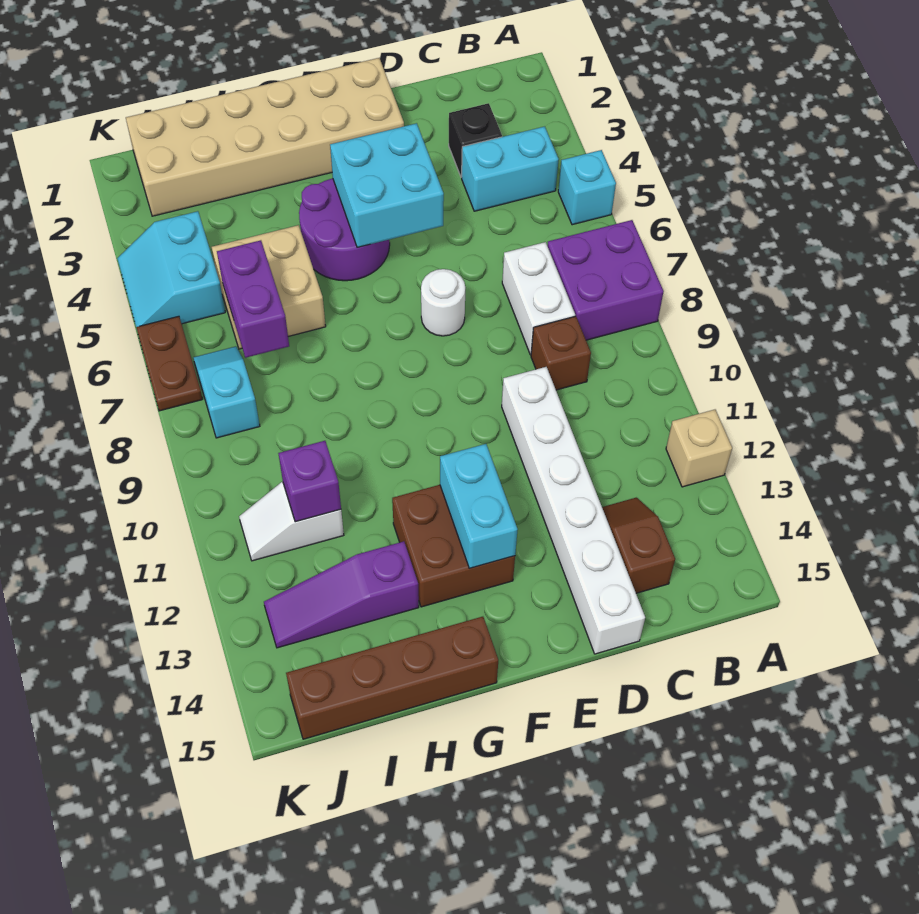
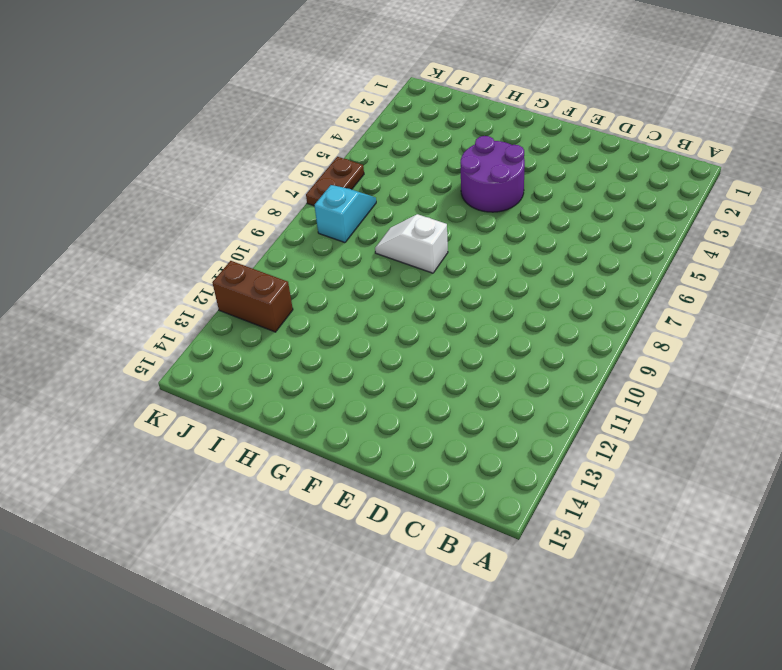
white 1x2 slope [375,214,448,273] -> white 1x2 slope moved to [239,482,344,561]
brown 1x2 brick [212,261,293,332] -> none
none -> cyan 1x1 brick [558,150,616,225]
none -> purple 2x2 brick [547,220,664,340]
none -> tan 1x1 brick [666,410,732,487]

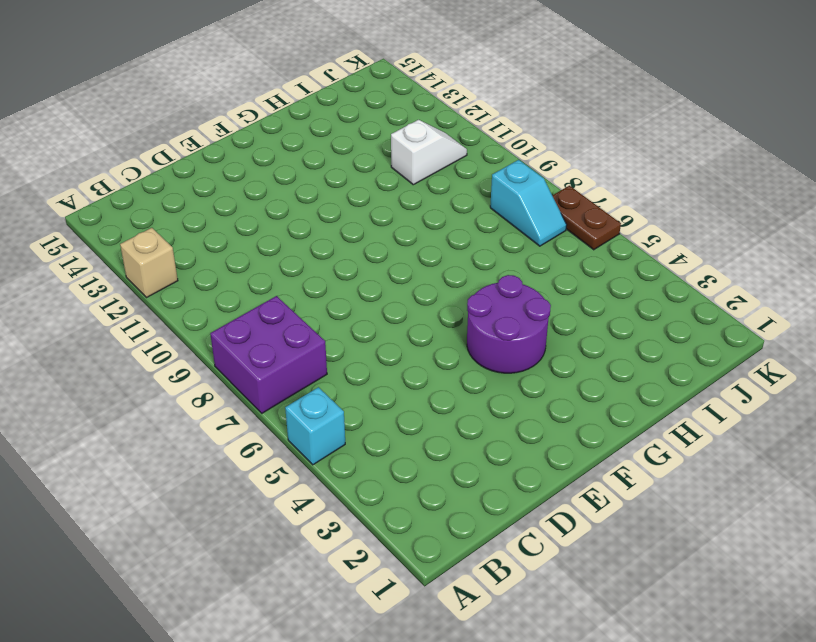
none -> cyan 1x2 brick [462,127,559,211]
none -> black 1x1 brick [449,103,502,177]
none -> white 1x2 brick [502,242,575,355]

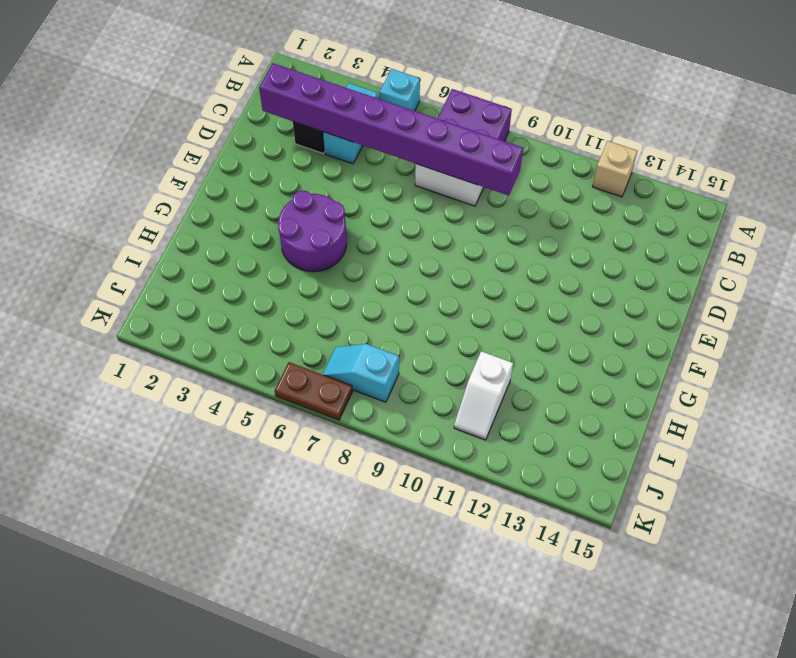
purple 1x8 brick [259,63,523,196] -> none
none -> brown 1x1 brick [531,316,591,390]
none -> brown 1x2 slope [602,498,675,593]
none -> white 1x6 brick [502,367,645,654]

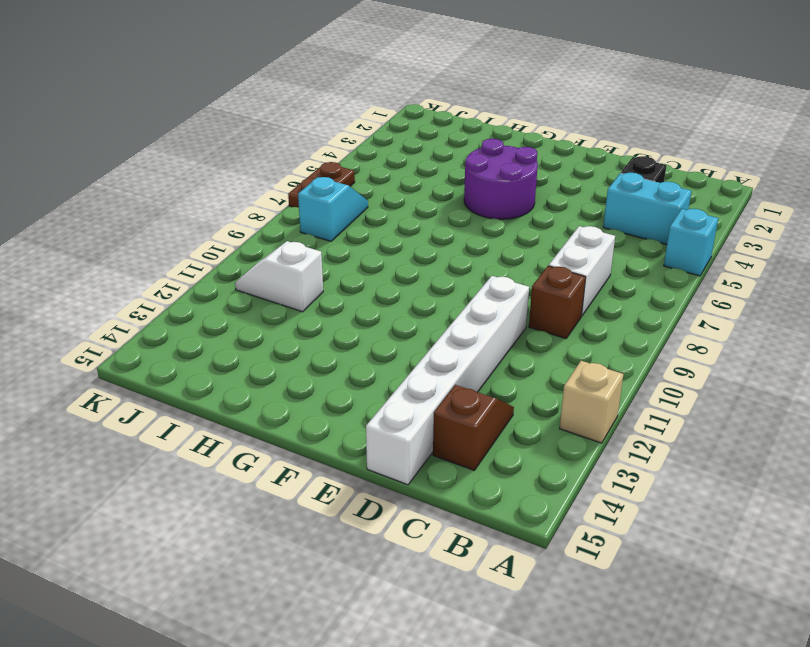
none -> purple 2x2 brick [547,220,664,340]
none -> tan 2x6 brick [126,58,404,216]
none -> white 1x1 round brick [421,269,465,336]

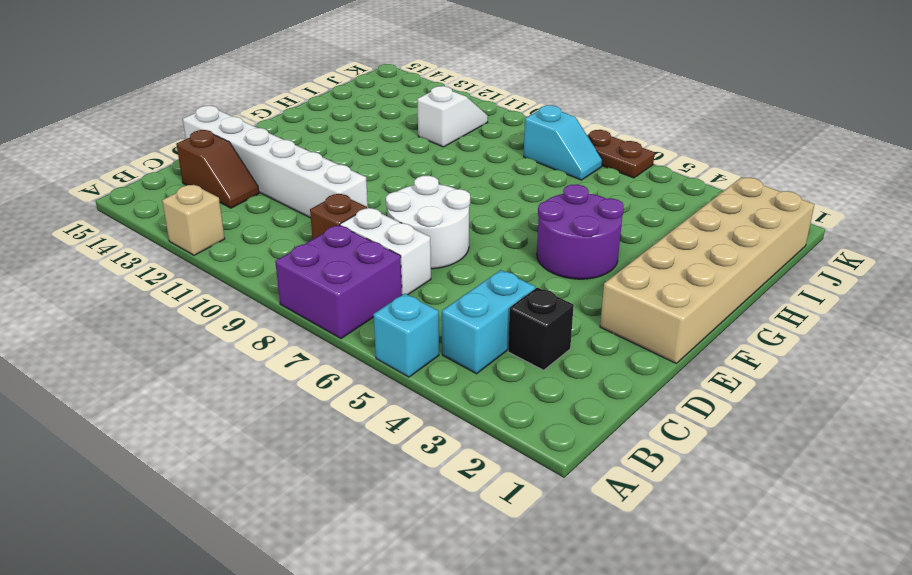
white 2x2 round brick [386,176,470,269] -> white 1x1 round brick [421,269,465,336]
none -> brown 2x2 brick [392,485,515,607]
none -> brown 1x4 brick [286,617,498,739]
none -> tan 2x2 brick [212,225,326,349]

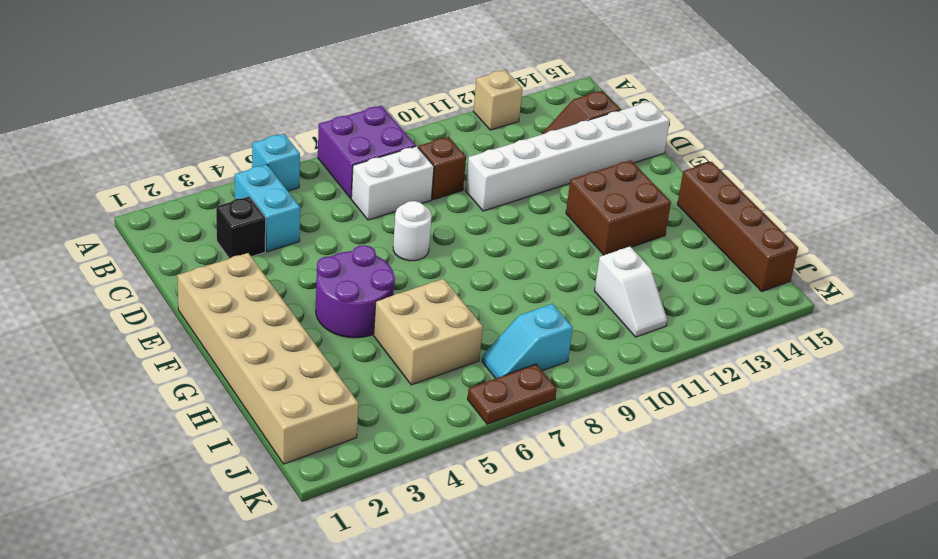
none -> purple 1x3 slope [264,541,419,648]
none -> cyan 2x2 slope [117,211,225,327]
none -> cyan 2x2 brick [330,123,444,248]

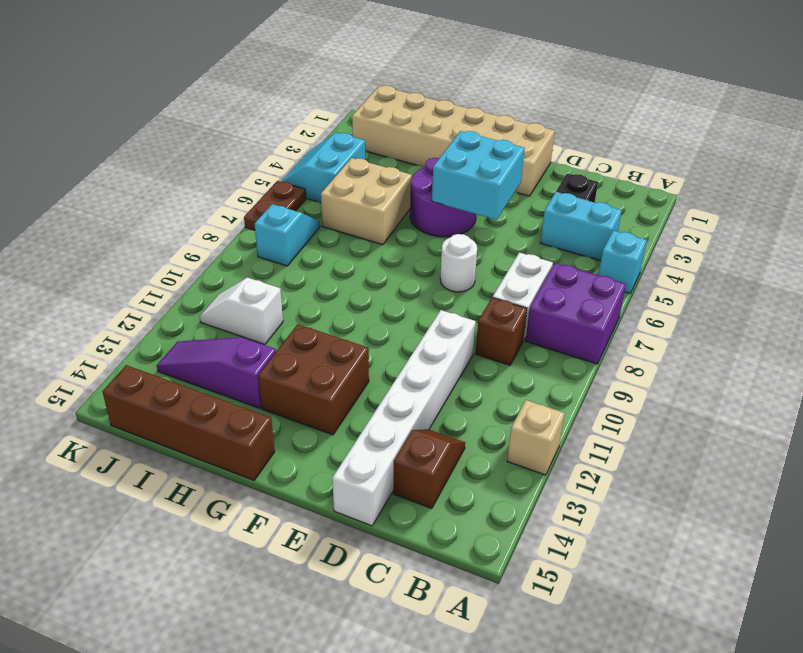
none -> cyan 1x2 brick [440,444,518,568]
none -> purple 1x2 brick [217,240,289,358]
none -> purple 1x1 brick [278,441,341,522]

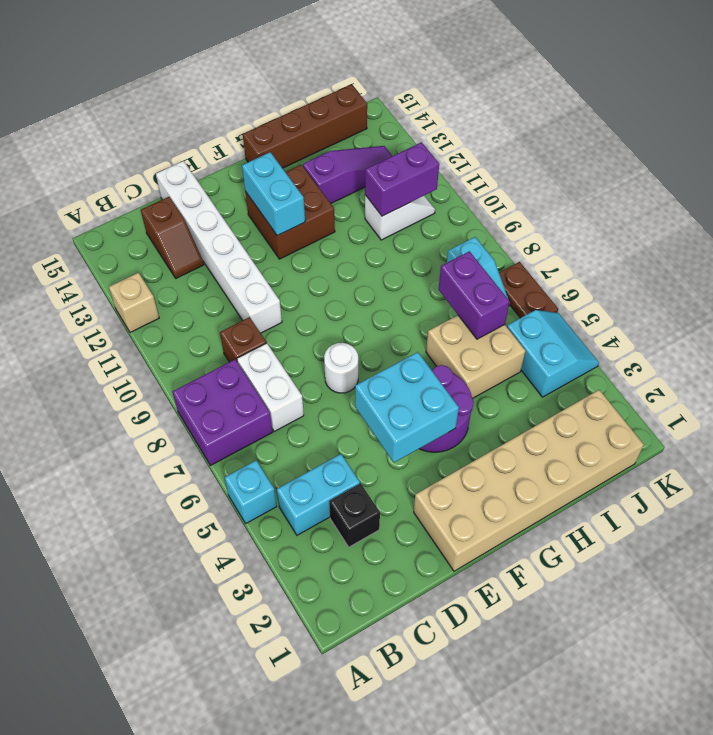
purple 1x2 brick [365,142,439,216] -> purple 1x1 brick [278,441,341,522]

